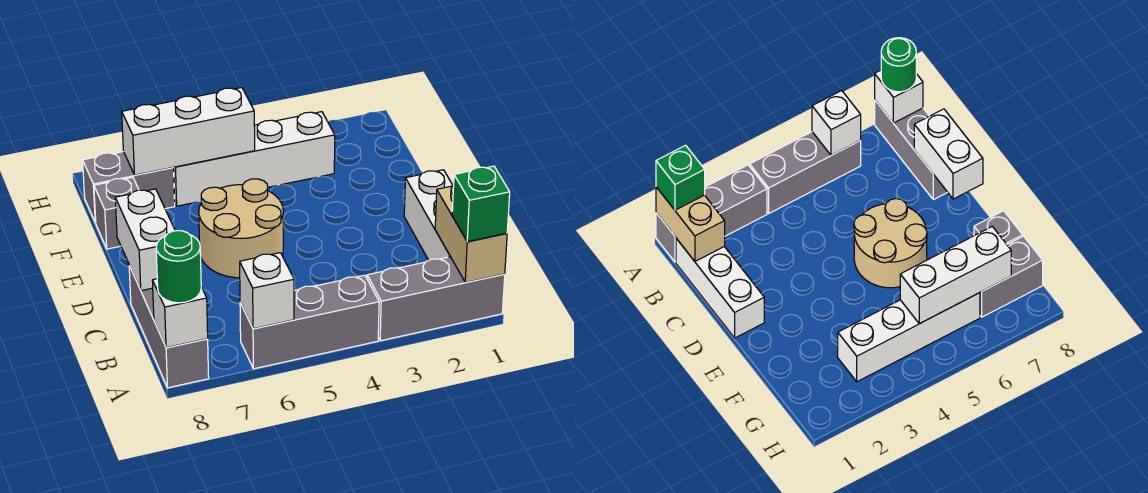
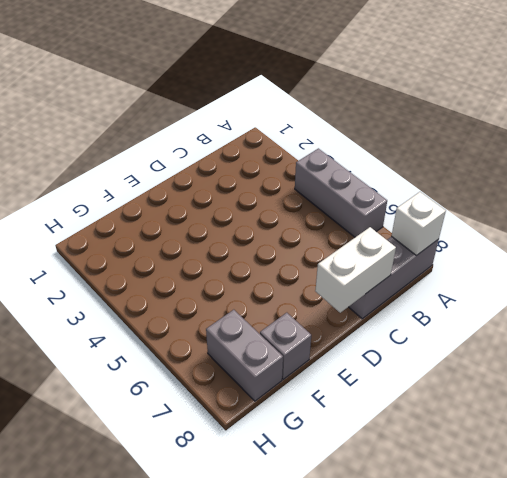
none -> grey 1x3 brick [367,257,505,341]
none -> white 1x3 brick [404,170,453,260]
none -> tan 2x2 round brick [199,179,283,278]

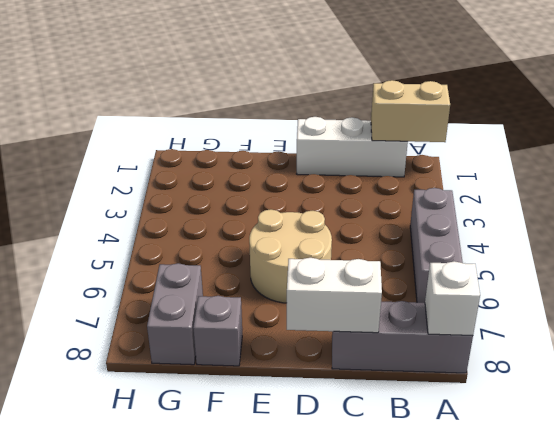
none -> grey 1x3 brick [367,257,505,341]
none -> white 1x4 brick [173,112,335,206]
none -> white 1x1 brick [240,253,294,329]

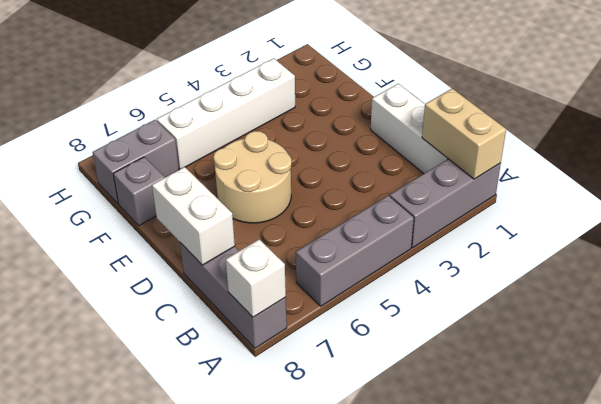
none -> white 1x1 brick [240,253,294,329]
none -> white 1x3 brick [122,88,255,175]
none -> green 1x1 brick [452,166,510,242]

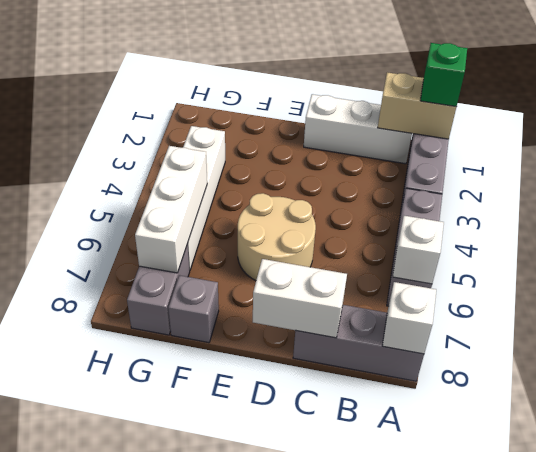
none -> green 1x1 round brick [156,231,201,303]

